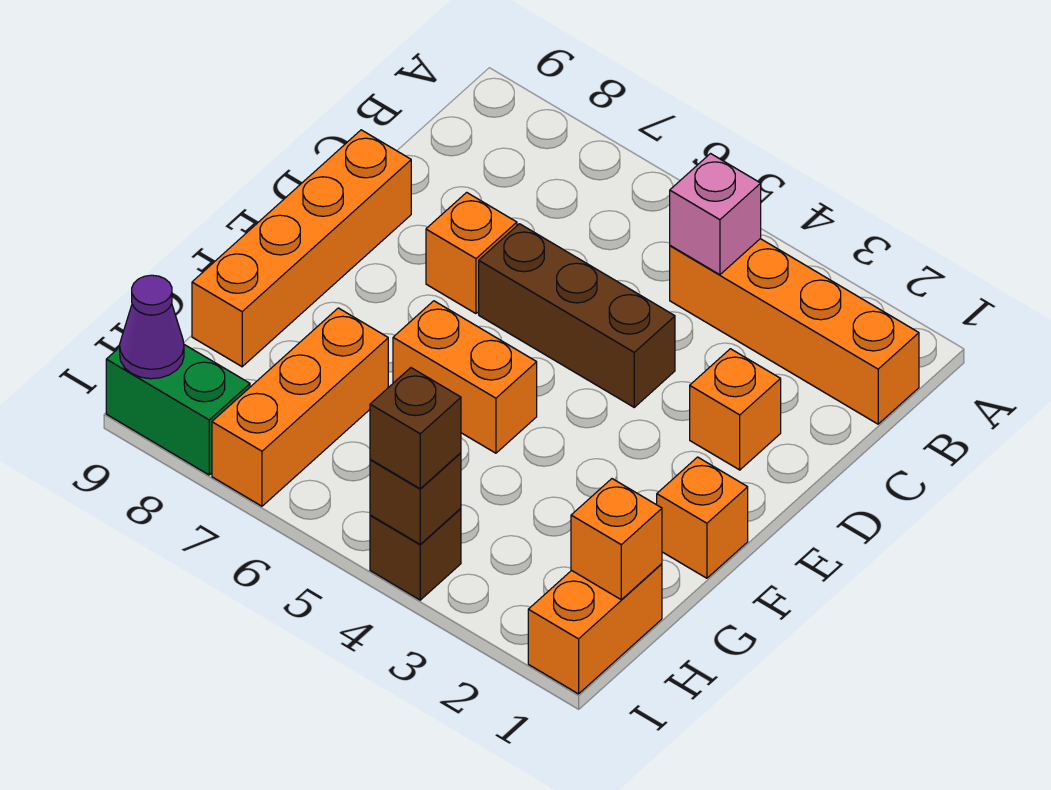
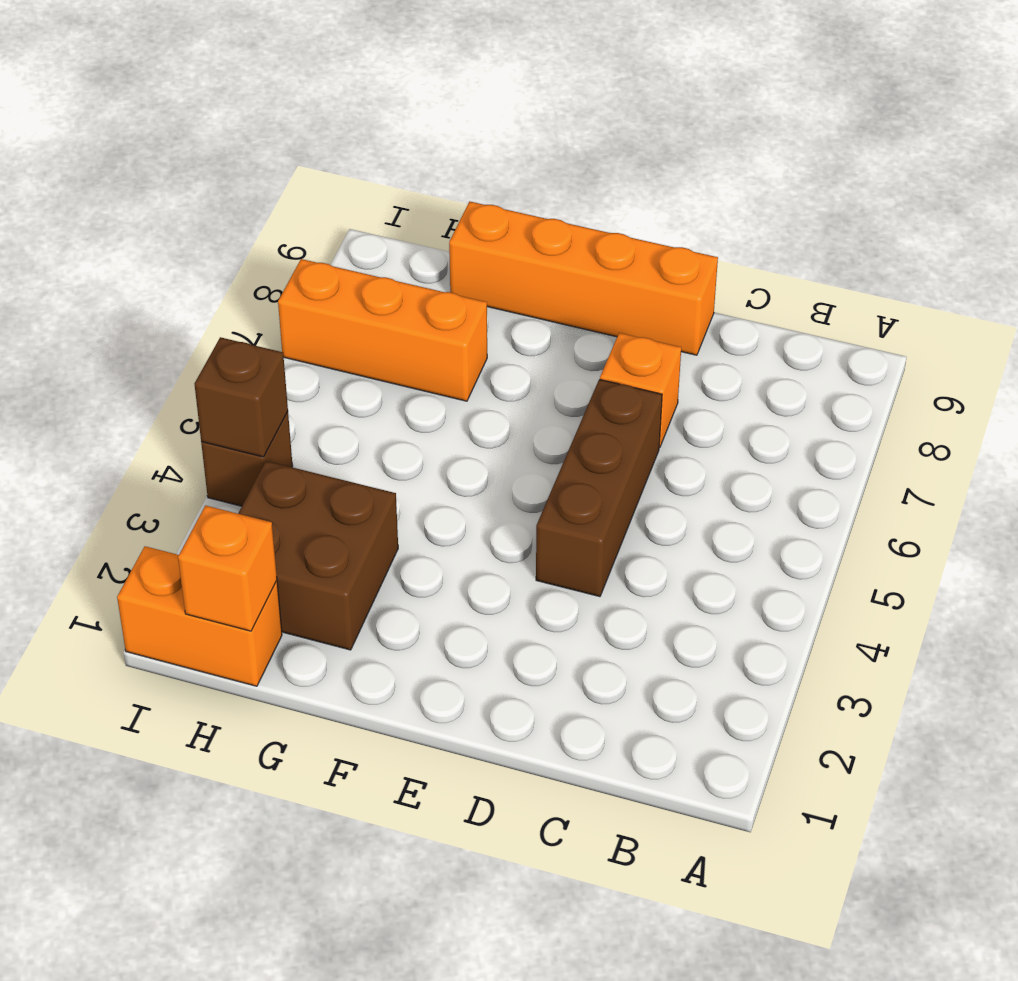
brown 2x2 brick [238,461,398,650] -> none
none -> orange 1x4 brick [670,239,919,424]
none -> orange 1x1 brick [690,349,781,470]
none -> orange 1x1 brick [657,457,748,578]

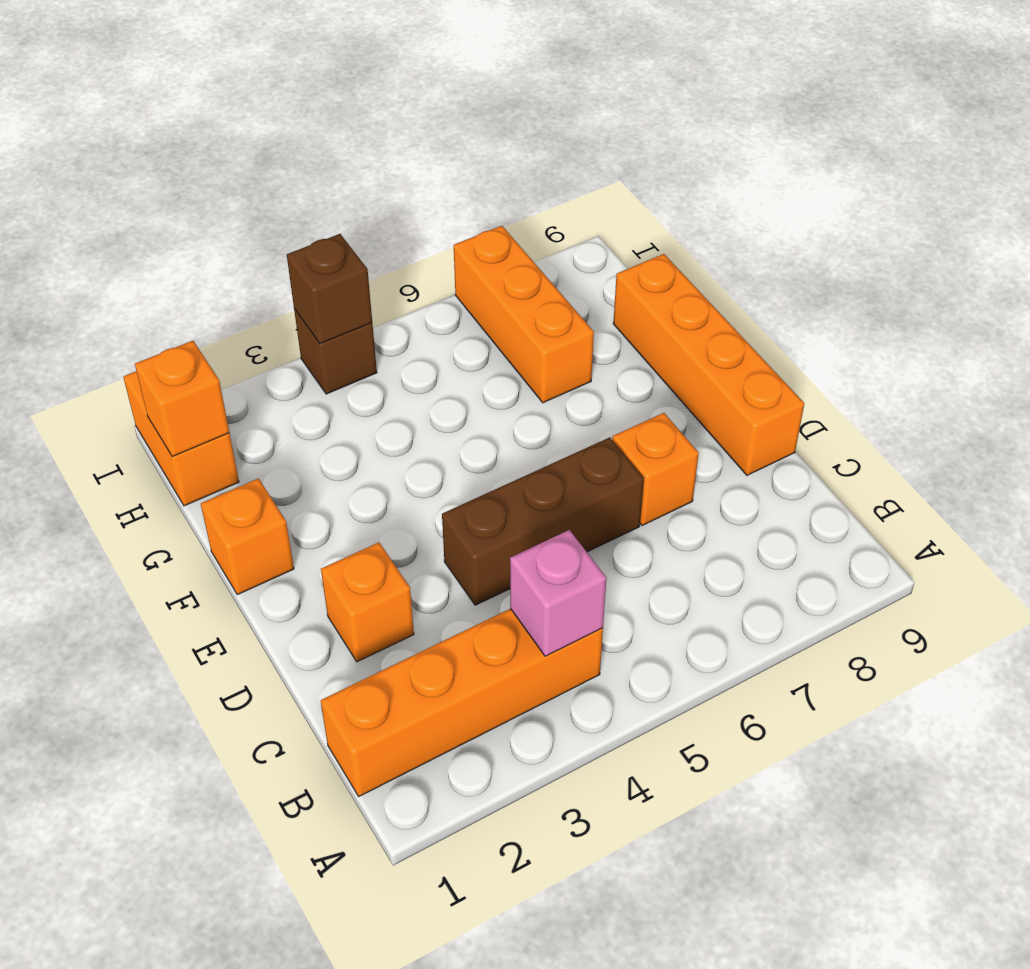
none -> orange 1x2 brick [393,301,537,453]
none -> green 1x2 brick [106,345,250,475]
none -> purple 1x1 cone [120,275,184,379]

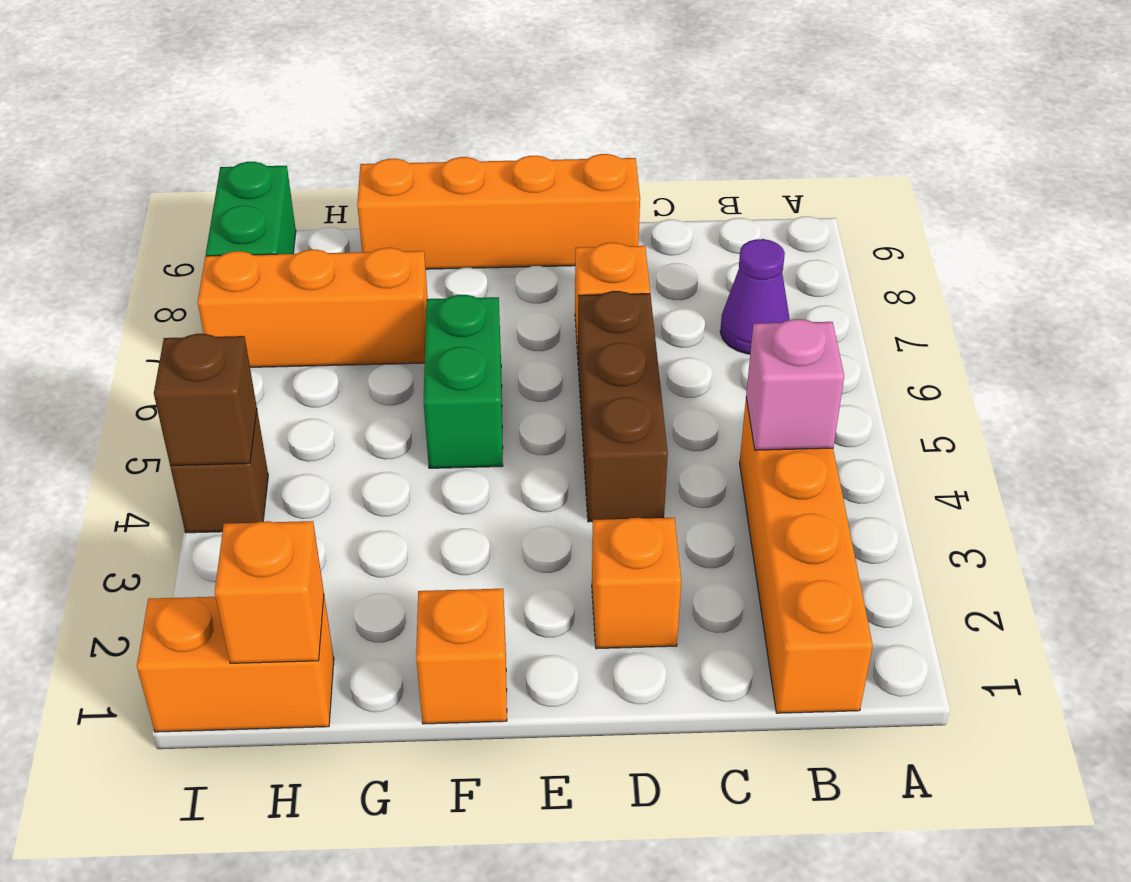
purple 1x1 cone [720,239,790,354] -> purple 1x1 cone moved to [120,275,184,379]
green 1x2 brick [424,295,503,468] -> orange 1x2 brick [393,301,537,453]
none -> brown 1x1 brick [370,368,461,489]

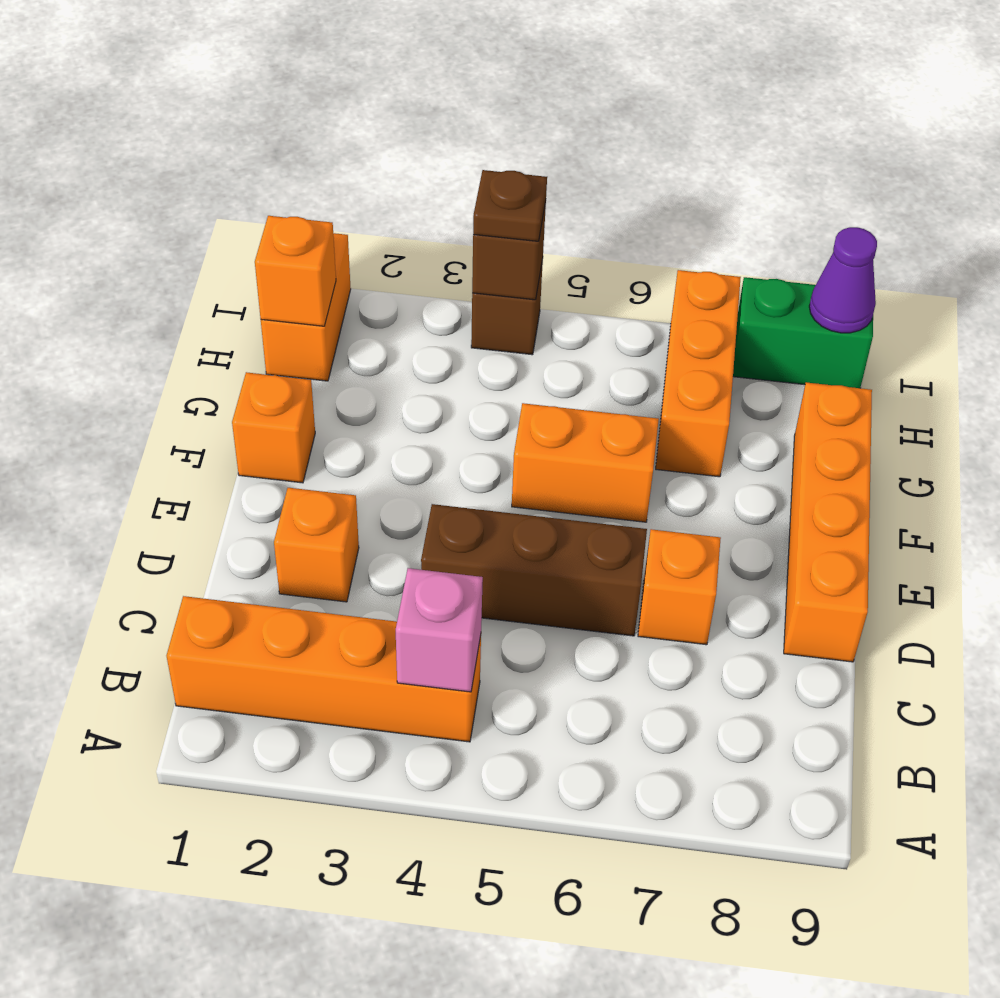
brown 1x1 plate [473,170,547,241] -> brown 1x1 brick [370,368,461,489]

